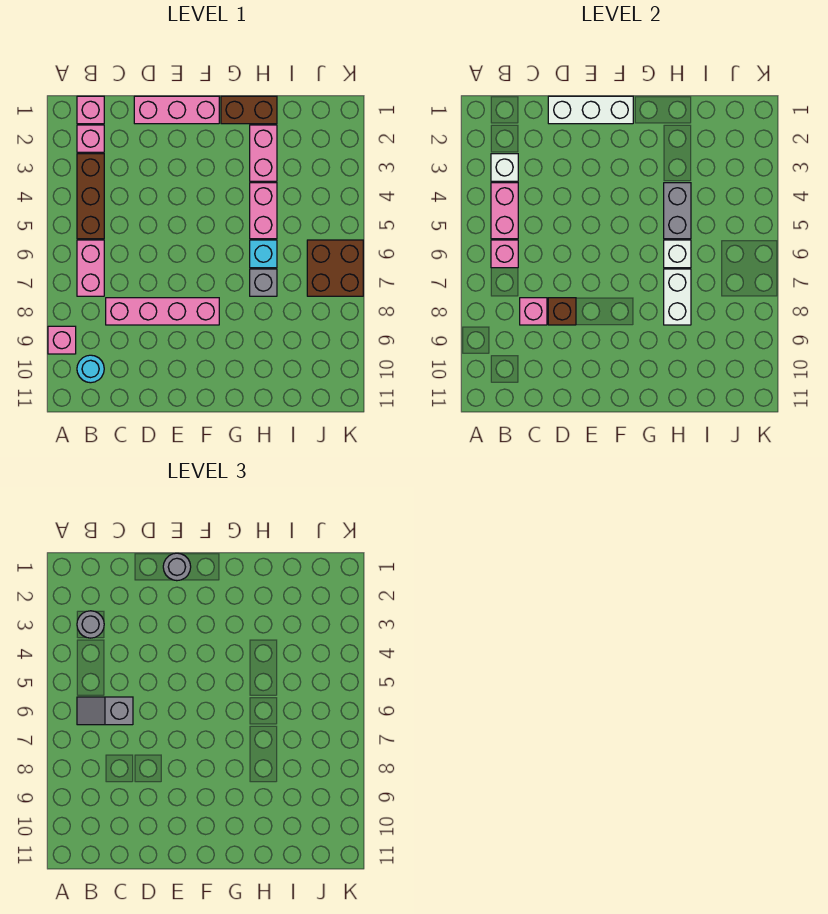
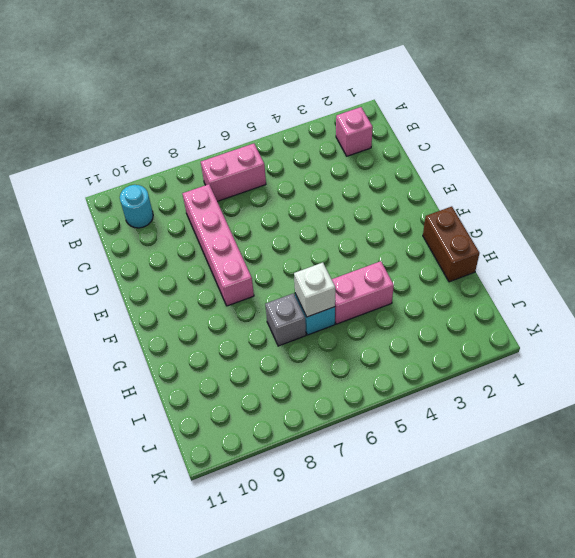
none -> pink 1x1 brick [48,326,76,354]
none -> pink 1x1 brick [77,96,104,124]
none -> brown 1x3 brick [77,154,104,239]

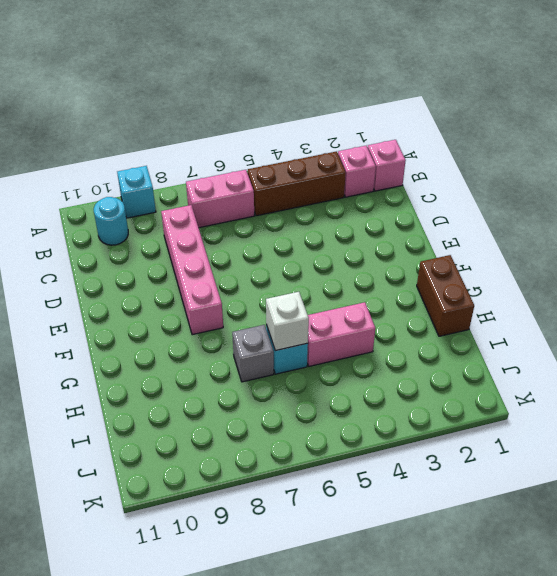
cyan 1x1 brick [117,166,156,218] -> pink 1x1 brick [48,326,76,354]
none -> pink 1x3 brick [134,96,219,124]
none -> pink 1x2 brick [250,125,277,181]
none -> brown 2x2 brick [307,240,363,296]

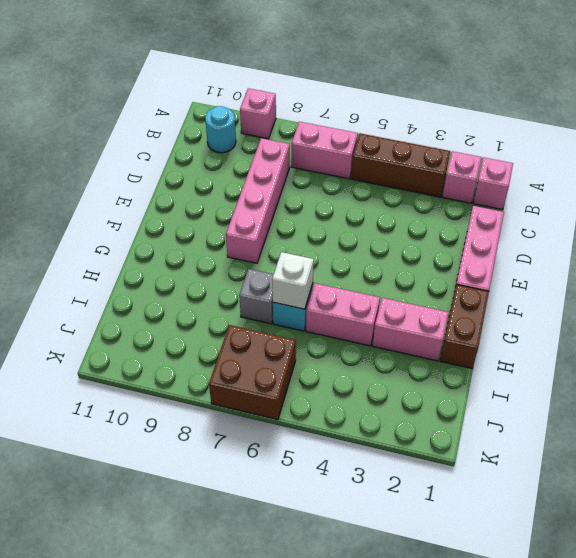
none -> white 1x1 brick [491,154,518,181]
none -> pink 1x2 brick [491,183,518,239]
none -> pink 1x1 brick [491,240,518,268]

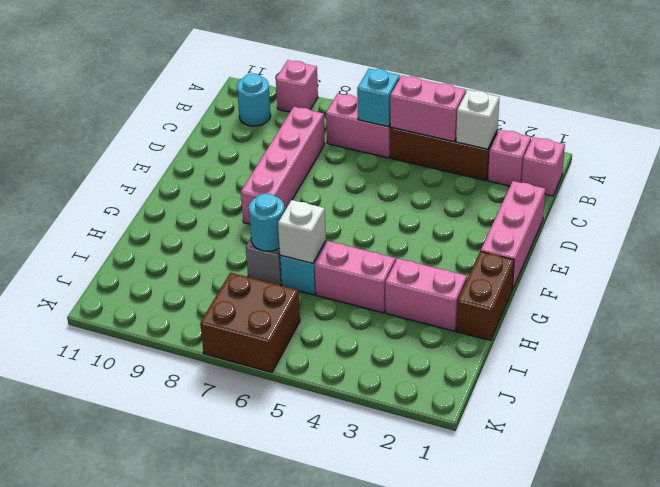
cyan 1x1 brick [357,68,400,127] -> pink 1x1 brick [491,240,518,268]
cyan 1x1 round brick [249,193,285,251] -> white 1x2 brick [664,269,691,325]
none -> pink 1x1 brick [520,298,547,325]
none -> white 1x3 brick [548,96,633,124]
none -> brown 1x1 brick [548,298,576,325]

